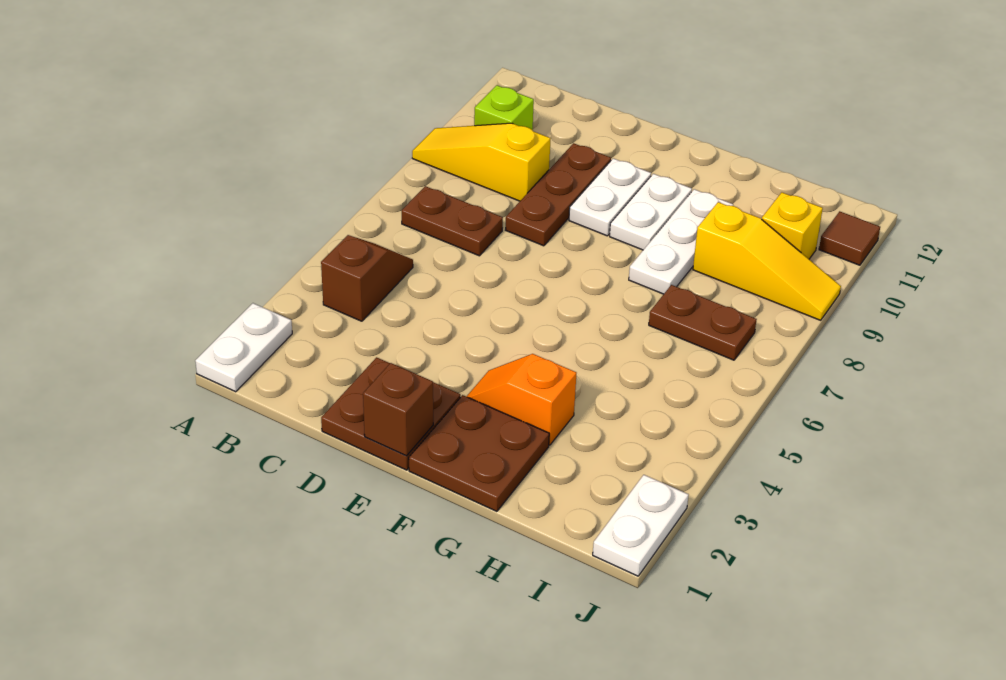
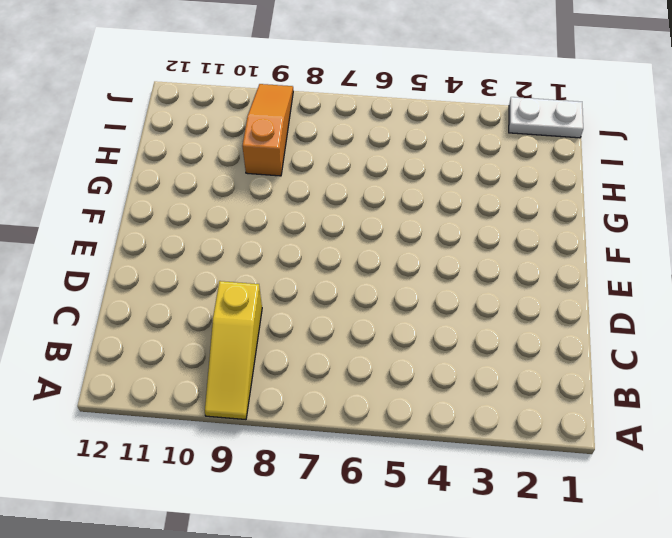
orange 1x3 slope [242,84,293,176] -> yellow 1x3 slope [693,202,841,320]
none -> white 1x2 plate [195,303,292,392]
none -> brown 1x2 slope [321,235,413,321]
none -> brown 1x2 plate [402,186,503,256]

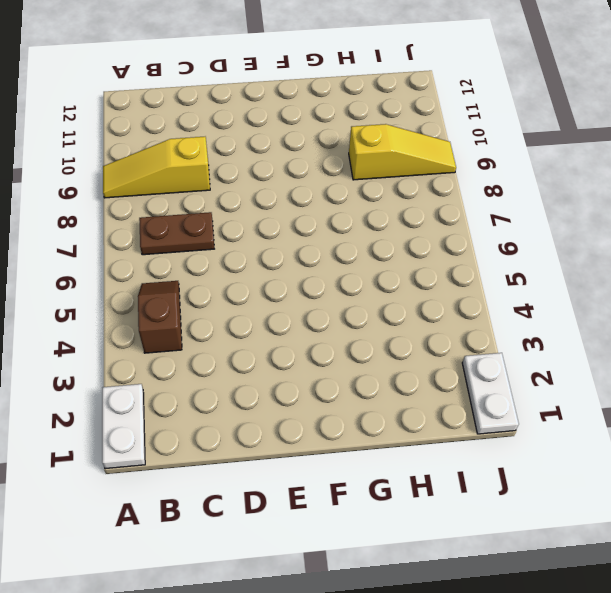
none -> lime 1x1 brick [474,85,534,130]
none -> brown 2x2 plate [321,357,460,470]
none -> brown 1x3 plate [506,143,611,246]

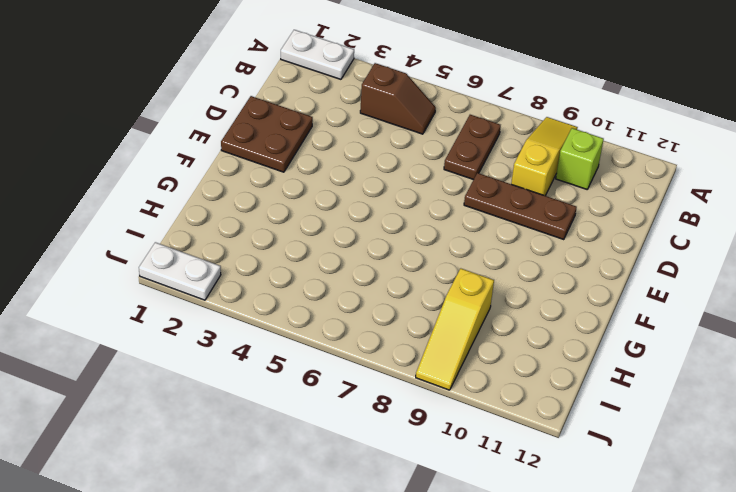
none -> white 1x2 plate [569,158,651,236]
none -> brown 2x2 plate [409,395,549,511]
none -> orange 1x2 slope [466,354,576,445]

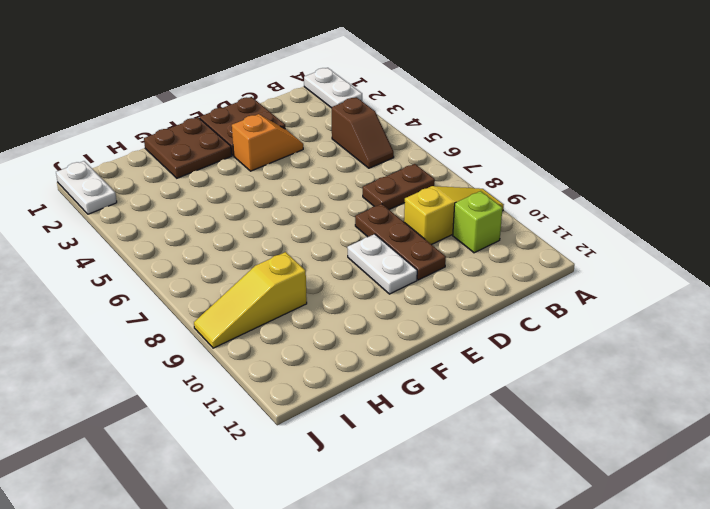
orange 1x2 slope [232,114,303,171] -> orange 1x2 slope moved to [466,354,576,445]
none -> white 1x2 plate [610,174,692,250]
none -> white 1x3 plate [629,189,733,294]
none -> brown 1x2 plate [649,285,757,360]

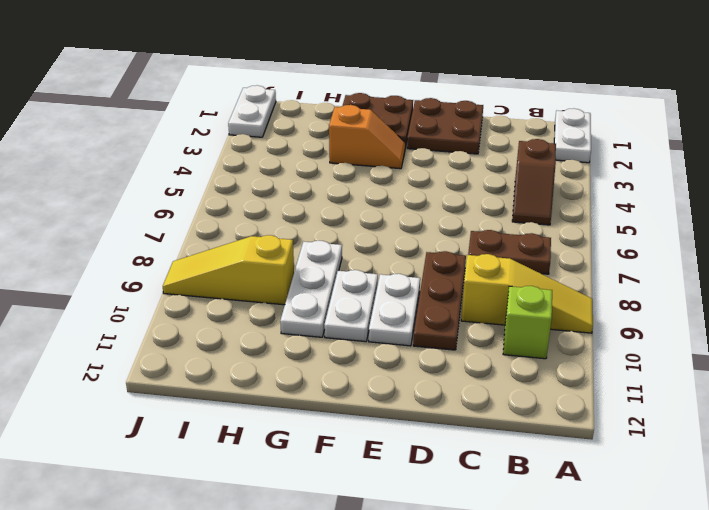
none -> brown 1x2 plate [649,285,757,360]
none -> yellow 1x1 brick [762,192,823,259]
none -> brown 1x1 tile [819,211,880,265]

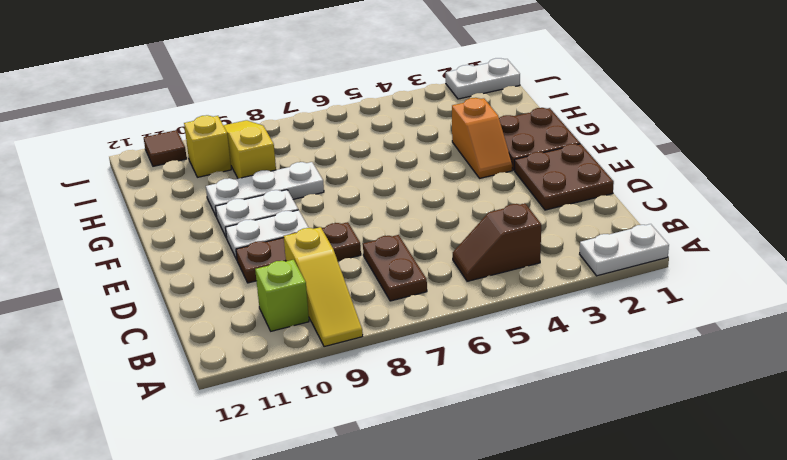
none -> brown 1x2 plate [649,285,757,360]
none -> brown 1x1 brick [363,363,433,456]

